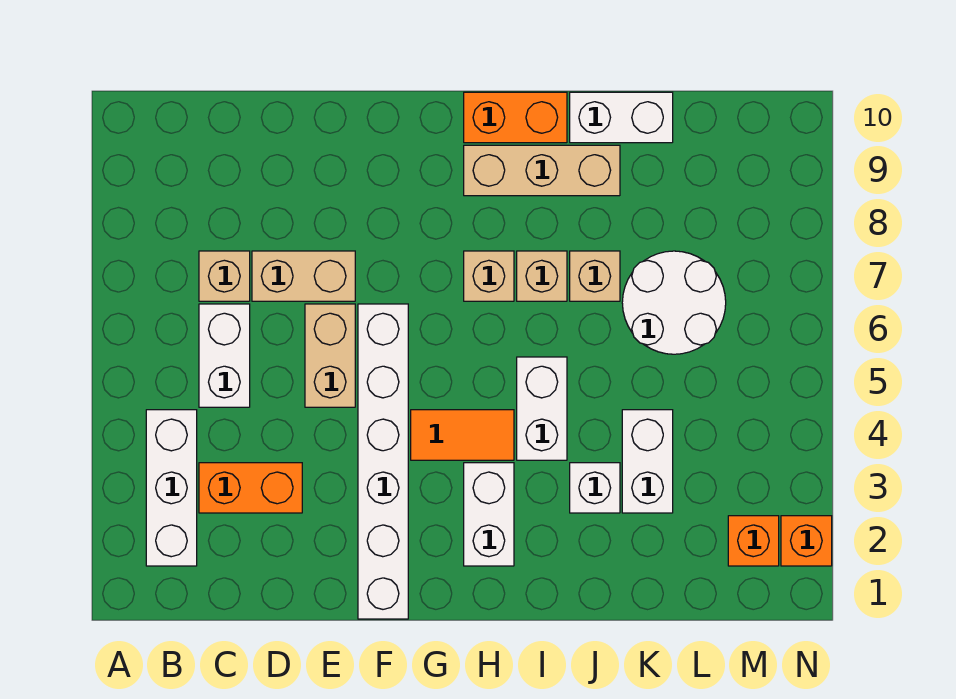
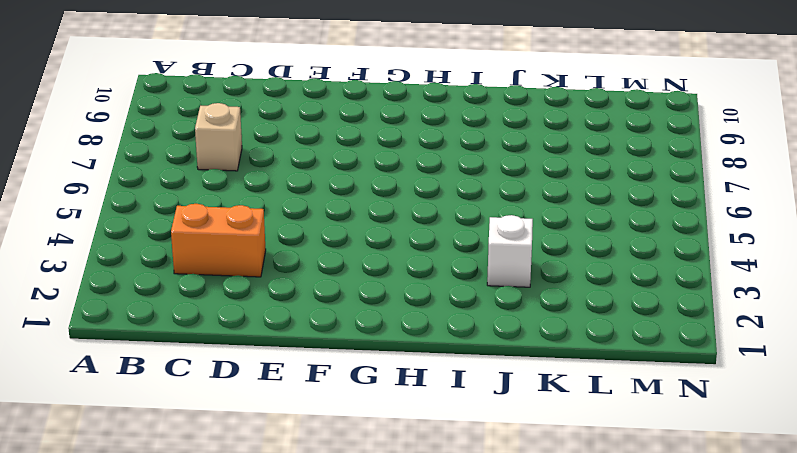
none -> white 1x3 brick [146,410,197,566]
none -> white 1x2 brick [199,304,250,407]
none -> tan 1x2 brick [252,251,355,301]

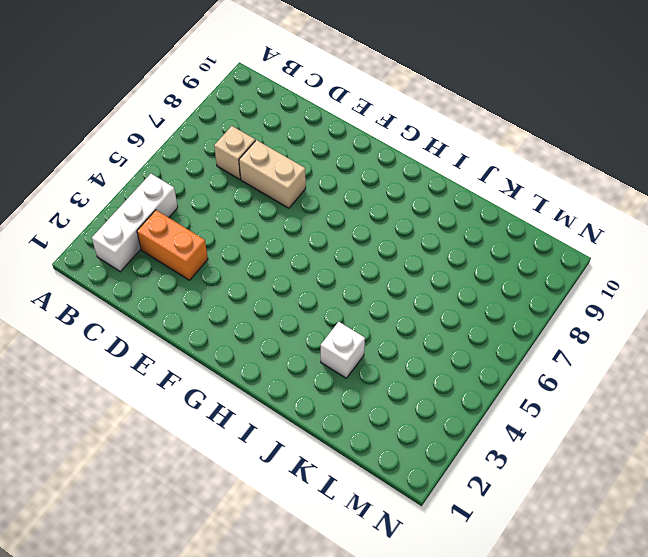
none -> white 1x2 brick [199,304,250,407]
none -> tan 1x2 brick [305,304,355,407]
none -> white 1x6 brick [358,304,408,619]

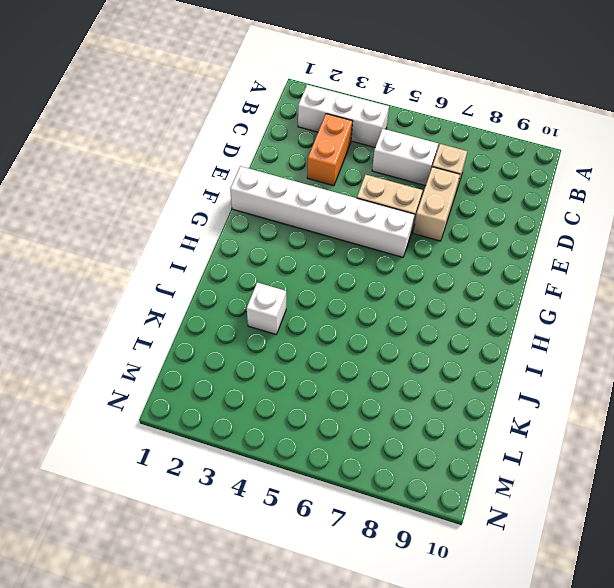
none -> orange 1x2 tile [411,410,514,460]
none -> white 1x2 brick [464,463,514,566]
none -> tan 1x1 brick [464,251,514,301]

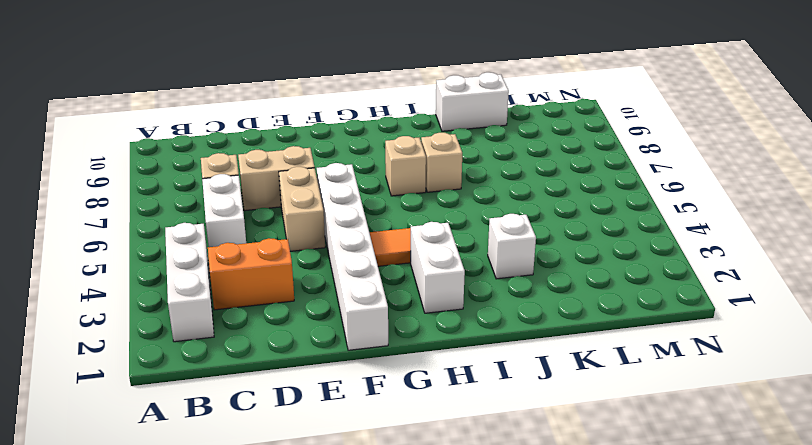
none -> tan 1x3 brick [464,145,620,196]
none -> orange 1x2 brick [464,92,567,143]
none -> white 1x2 brick [517,357,567,460]

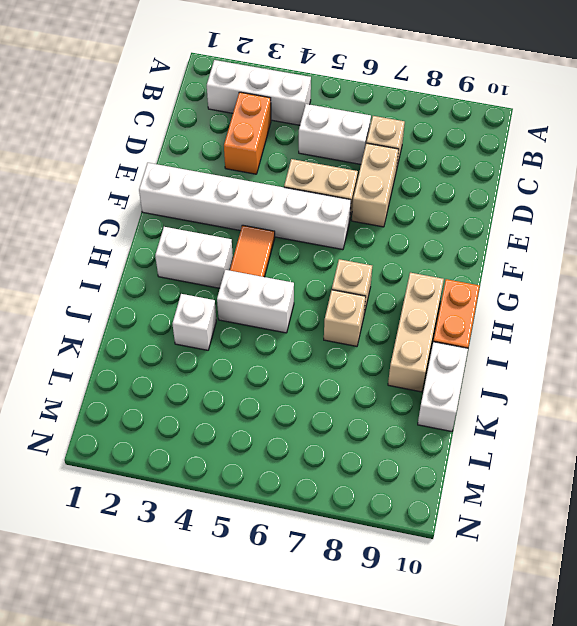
none -> tan 1x1 brick [570,251,620,301]
none -> white 1x2 brick [622,410,673,513]
none -> white 2x2 round brick [622,251,726,354]

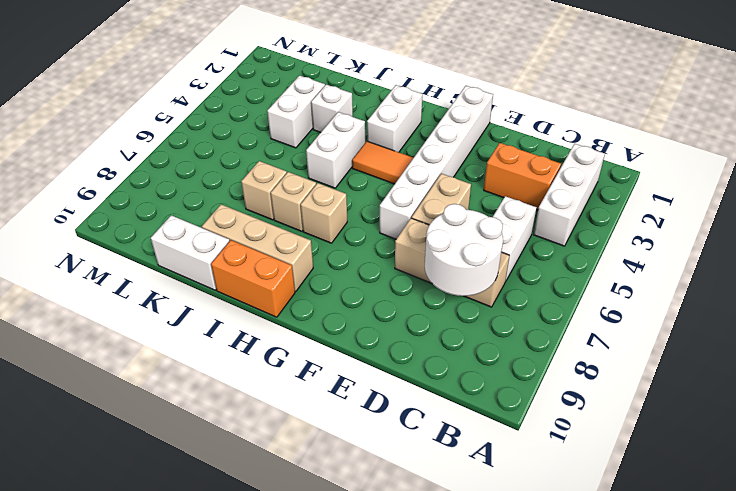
white 2x2 round brick [425,204,503,296] -> white 2x2 round brick moved to [622,251,726,354]
none -> orange 1x1 brick [728,516,779,566]
none -> orange 1x1 brick [781,516,832,566]

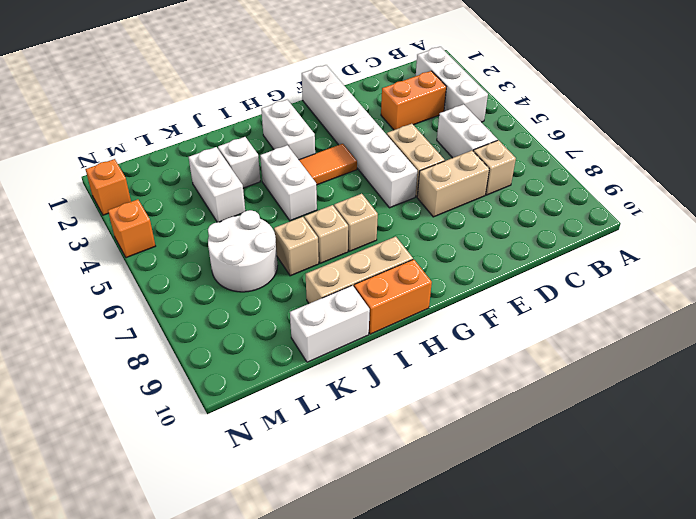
orange 1x1 brick [108,199,155,258] -> orange 1x1 brick moved to [728,516,779,566]

